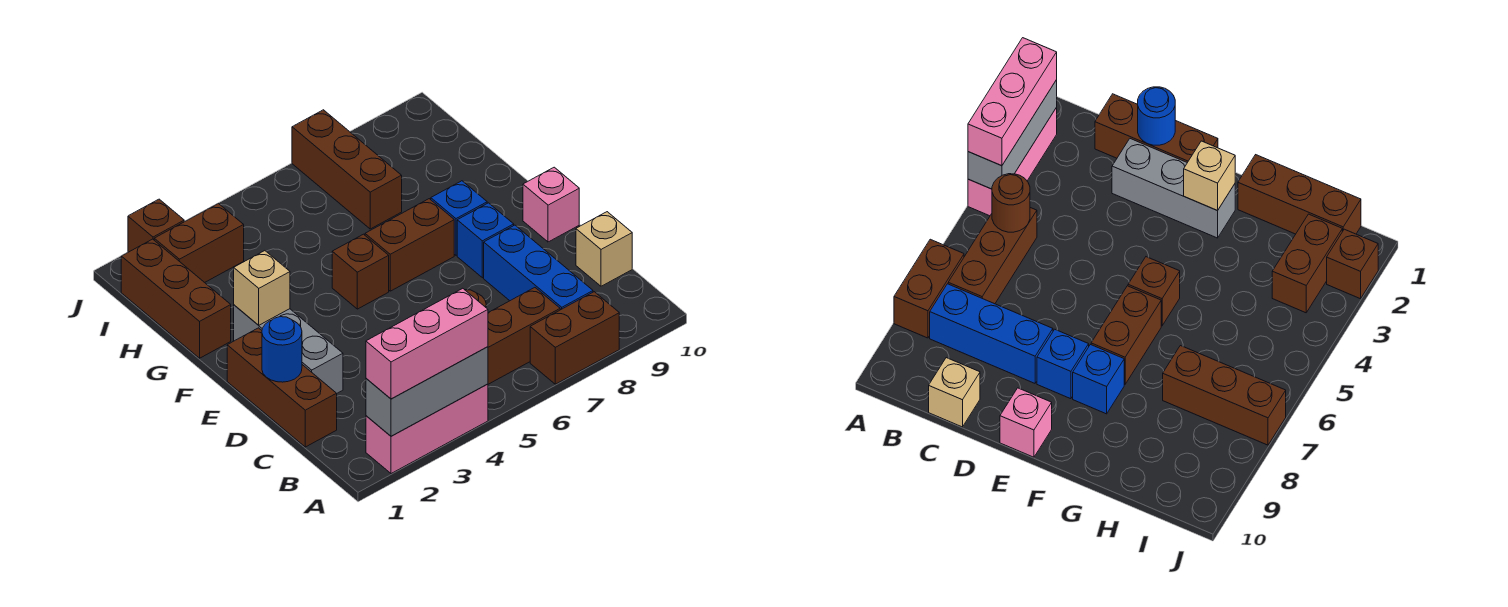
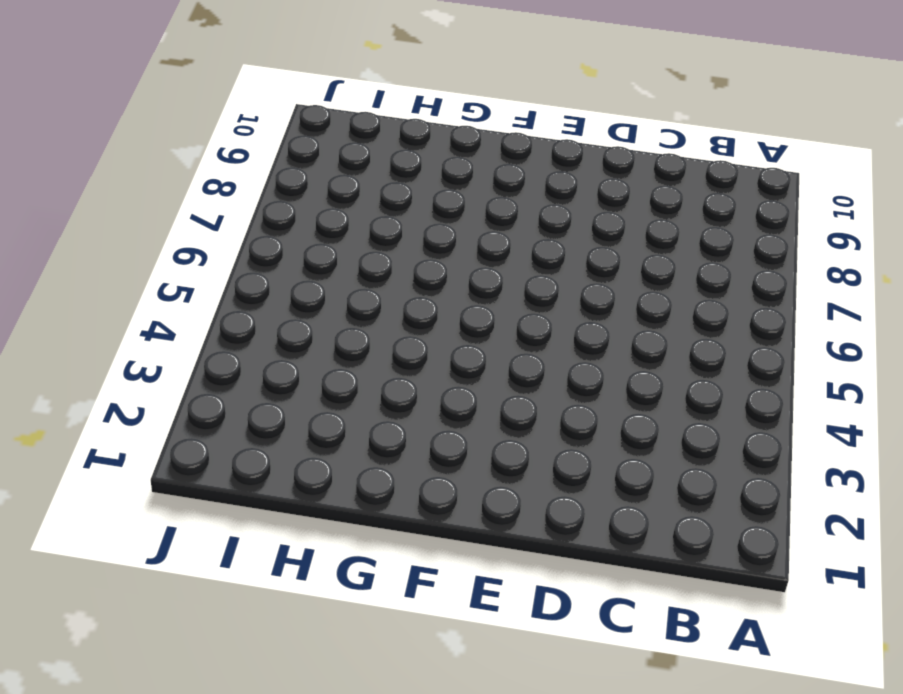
none -> pink 1x3 brick [366,384,488,474]
none -> brown 1x2 brick [530,292,619,384]
none -> brown 1x3 brick [488,288,560,384]

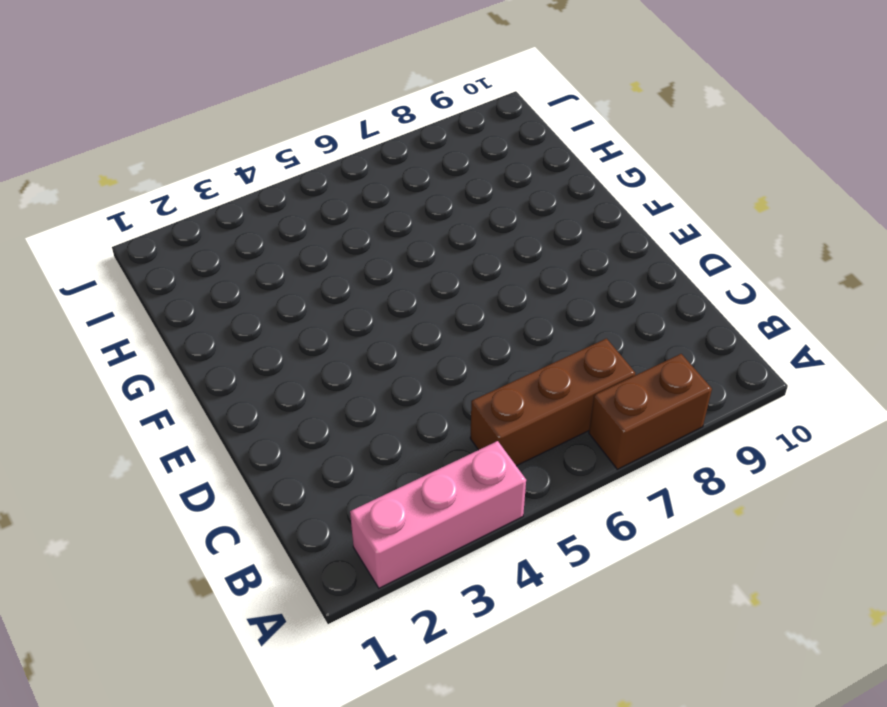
none -> blue 1x3 brick [484,225,593,310]
none -> brown 1x3 brick [227,328,337,447]
none -> tan 1x1 brick [576,212,632,286]

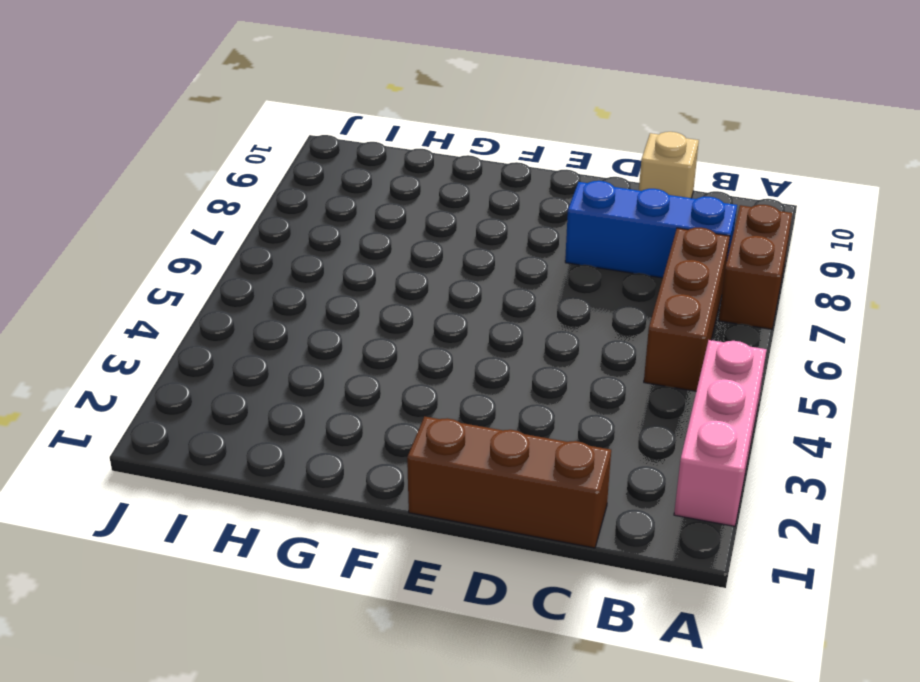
none -> grey 1x3 brick [234,305,343,393]
none -> blue 1x1 brick [457,203,514,278]
none -> pink 1x1 brick [523,167,579,242]

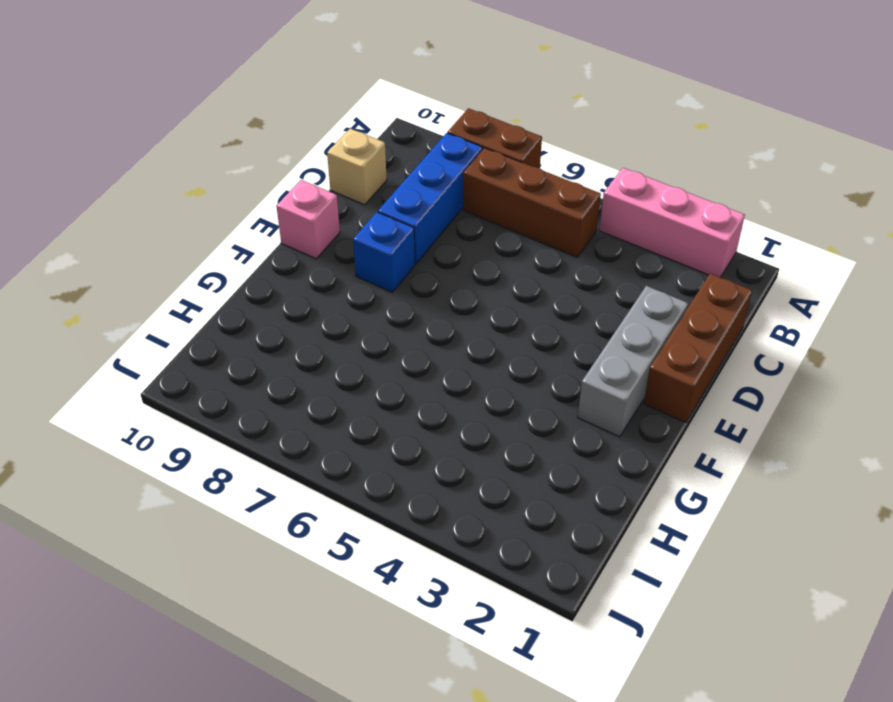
none -> brown 1x1 brick [332,234,389,309]
none -> brown 1x2 brick [365,199,454,291]
none -> blue 1x1 brick [431,181,487,255]

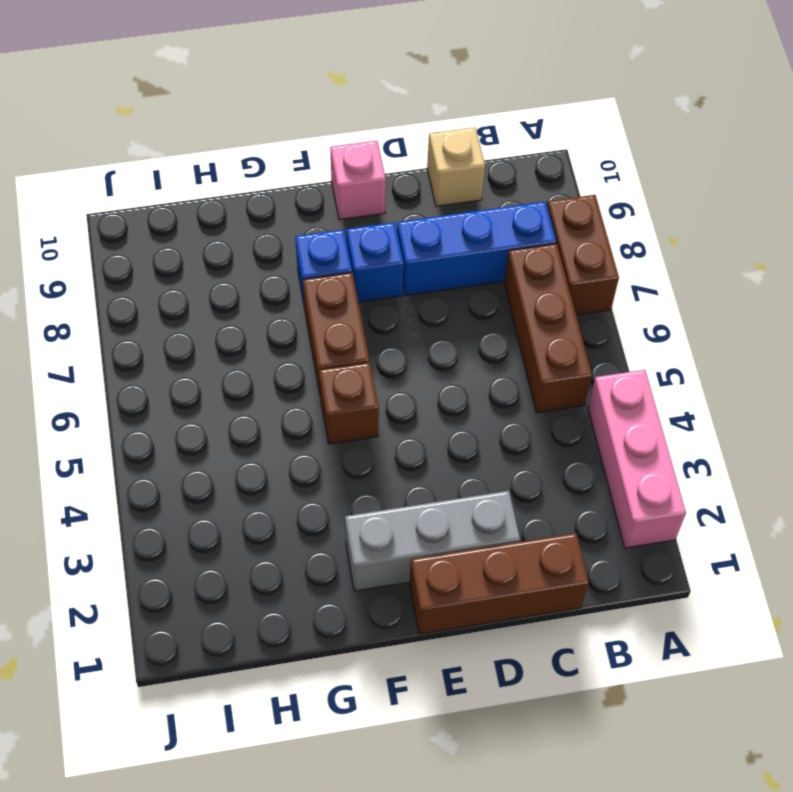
none -> brown 1x3 brick [121,239,231,358]
none -> brown 1x3 brick [292,110,402,229]
none -> brown 1x2 brick [154,204,244,282]

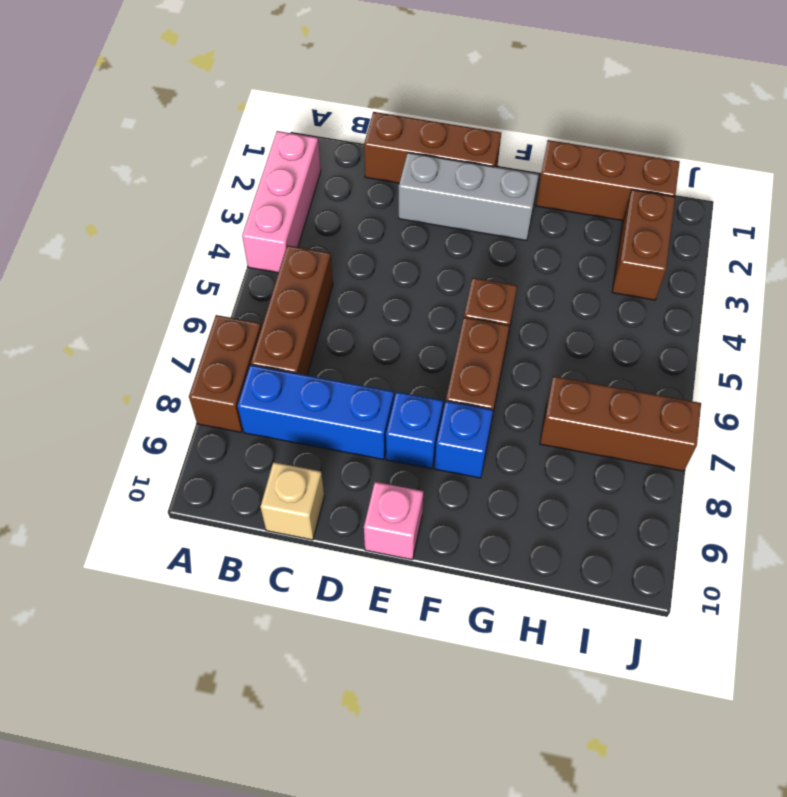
none -> brown 1x1 brick [128,199,184,252]
none -> grey 1x3 brick [366,347,488,436]
none -> brown 1x1 round brick [992,174,1030,232]

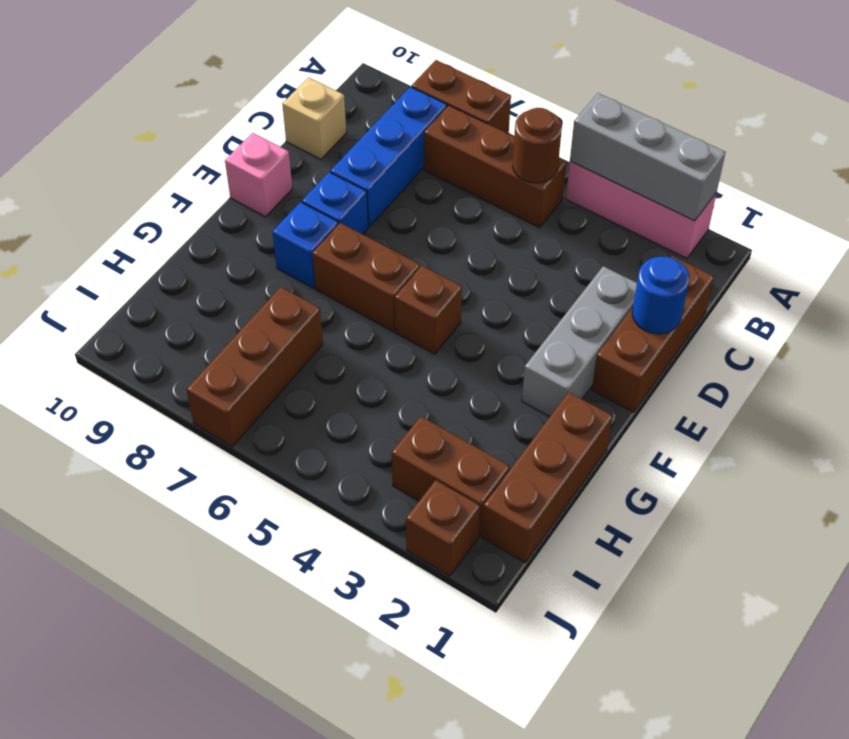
none -> tan 1x1 brick [234,251,290,325]
none -> pink 1x3 brick [366,288,488,399]

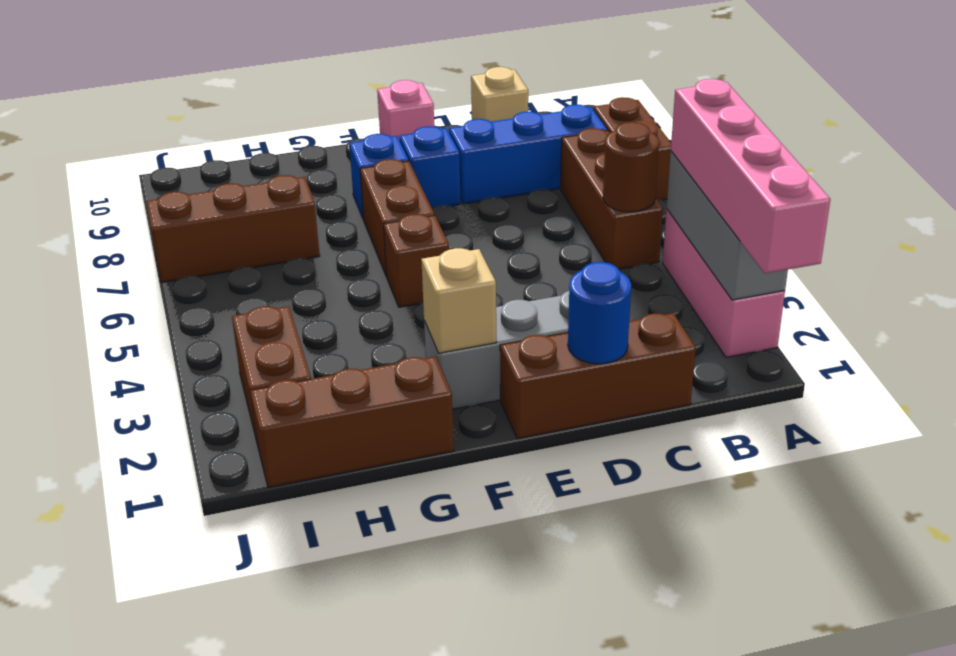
pink 1x4 brick [671,79,830,273] -> pink 1x3 brick [366,288,488,399]
none -> brown 1x1 brick [128,199,184,252]

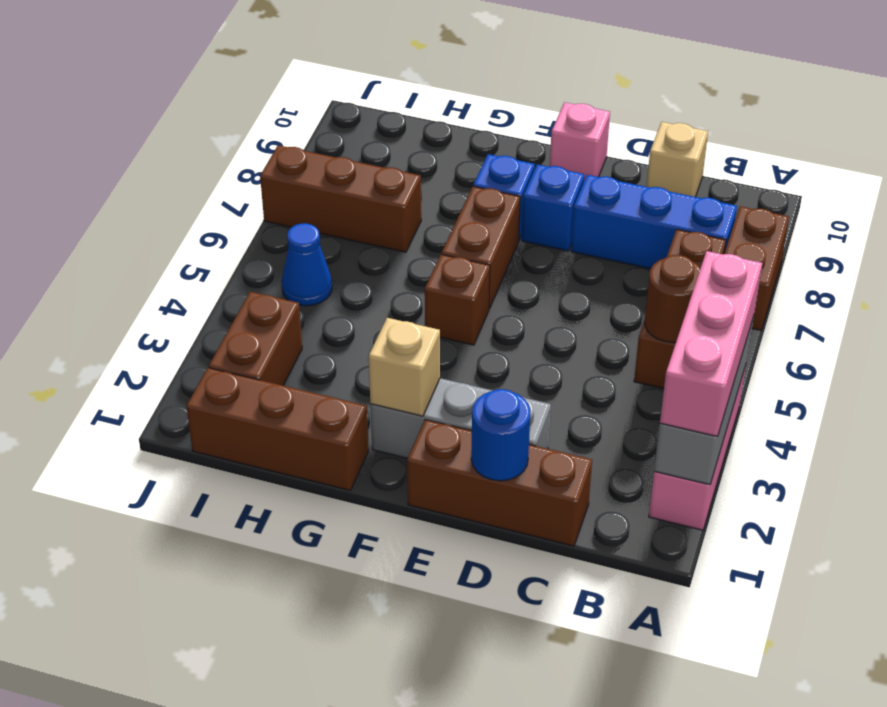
blue 1x1 cone [282,223,332,306] -> none
none -> brown 1x1 brick [128,199,184,252]

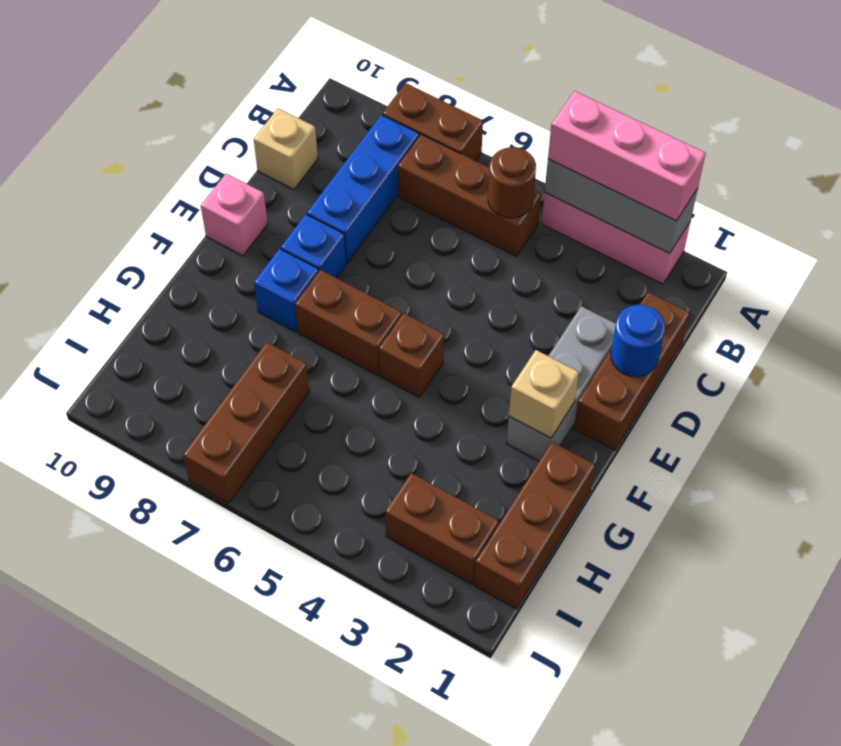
none -> brown 1x1 brick [128,199,184,252]

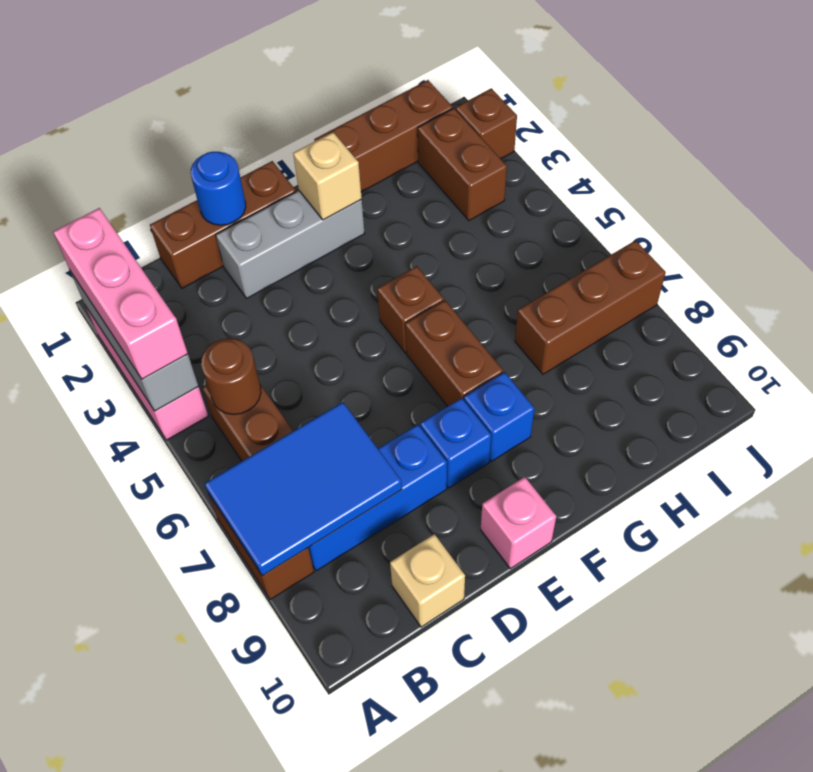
blue 2x3 tile [205,402,402,576] -> none

